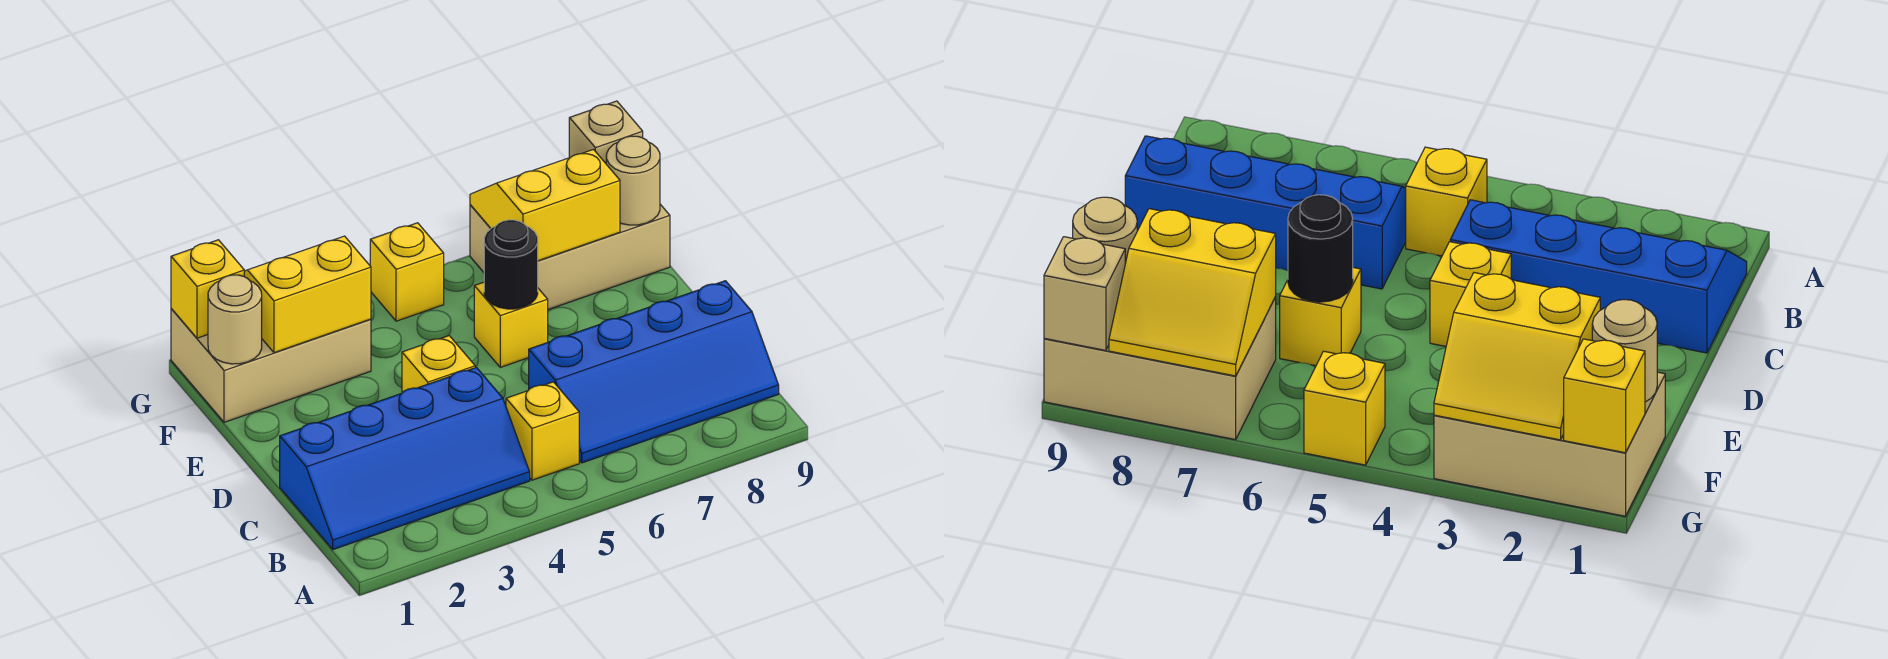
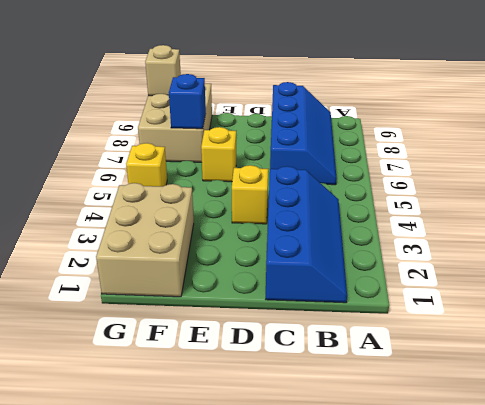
blue 1x1 brick [169,74,206,129] -> yellow 2x2 slope [470,150,620,261]
none -> yellow 1x1 brick [506,382,579,480]
none -> black 1x1 round brick [484,220,538,309]
none -> tan 1x1 round brick [208,275,262,364]

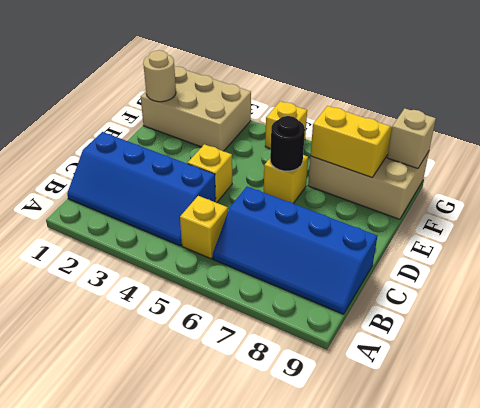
none -> yellow 2x2 slope [244,236,371,353]
none -> tan 1x1 round brick [606,136,660,225]
none -> yellow 1x1 brick [171,240,244,338]

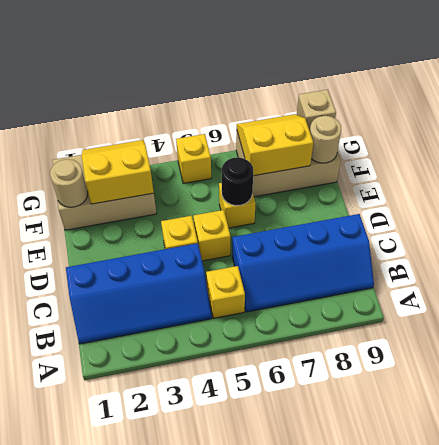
yellow 1x1 brick [193,210,231,261] -> yellow 1x1 brick moved to [171,240,244,338]

